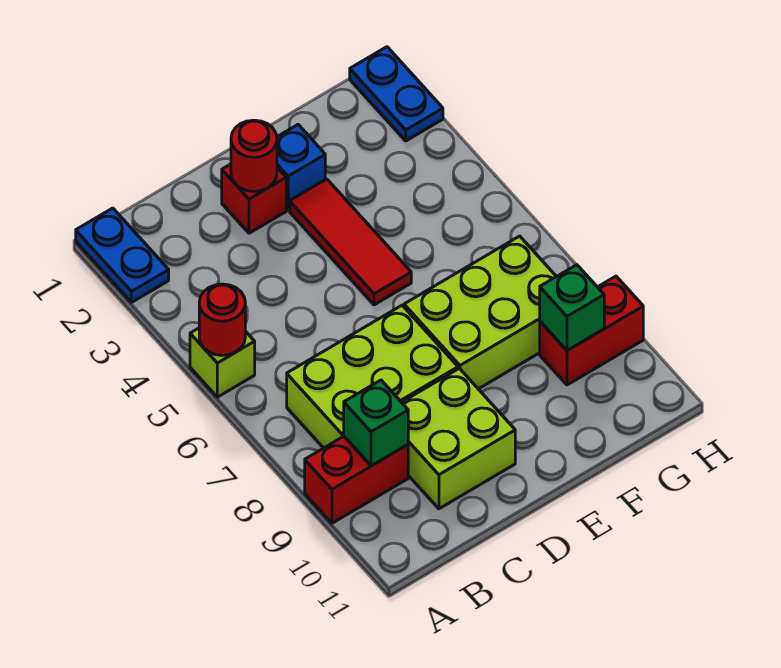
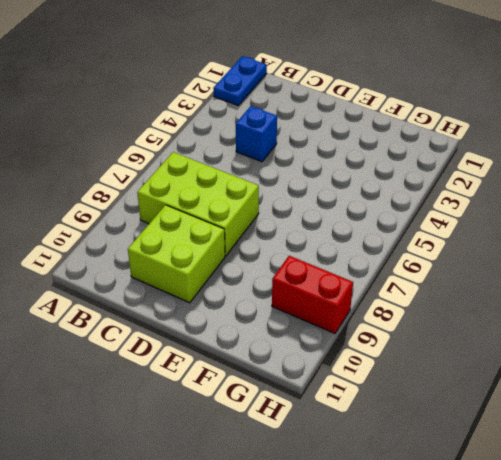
blue 1x1 brick [236,106,277,162] -> blue 1x1 brick moved to [277,125,325,210]
none -> lime 1x1 brick [190,328,255,397]
none -> red 1x2 brick [305,437,408,523]
none -> red 1x1 brick [222,164,286,233]

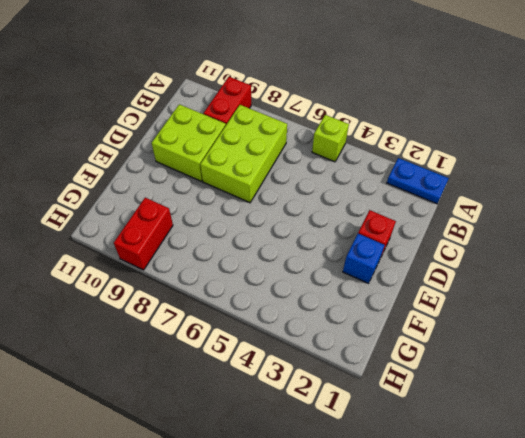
none -> red 1x3 tile [290,179,411,305]
none -> lime 2x3 brick [404,236,556,389]
none -> blue 1x2 plate [350,47,443,141]

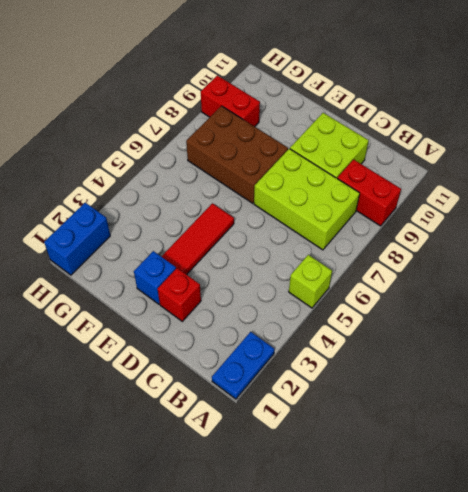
brown 2x3 brick [186,106,288,203] -> lime 2x3 brick [404,236,556,389]
blue 1x2 brick [44,203,110,275] -> blue 1x2 plate [350,47,443,141]
none -> red 1x1 round brick [199,284,245,355]
none -> green 1x1 brick [344,380,408,466]
none -> red 1x1 round brick [231,120,277,192]

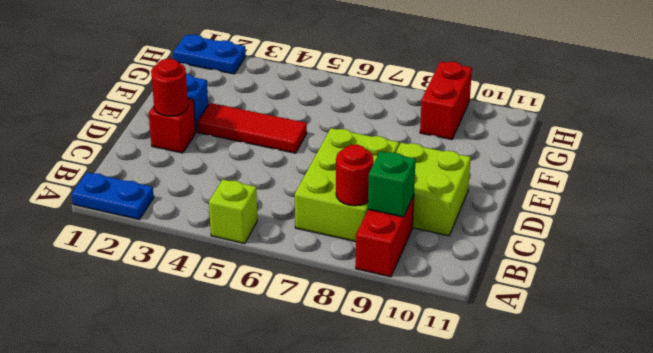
red 1x1 round brick [336,145,373,206] -> red 1x1 round brick moved to [199,284,245,355]
none -> lime 2x3 brick [404,236,556,389]
none -> green 1x1 brick [540,265,604,351]

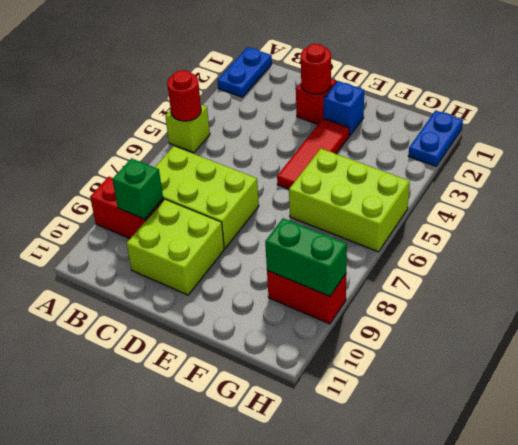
lime 2x3 brick [289,149,410,252] -> lime 2x3 brick moved to [404,236,556,389]
green 1x2 brick [265,218,347,296] -> green 1x1 brick [540,265,604,351]

